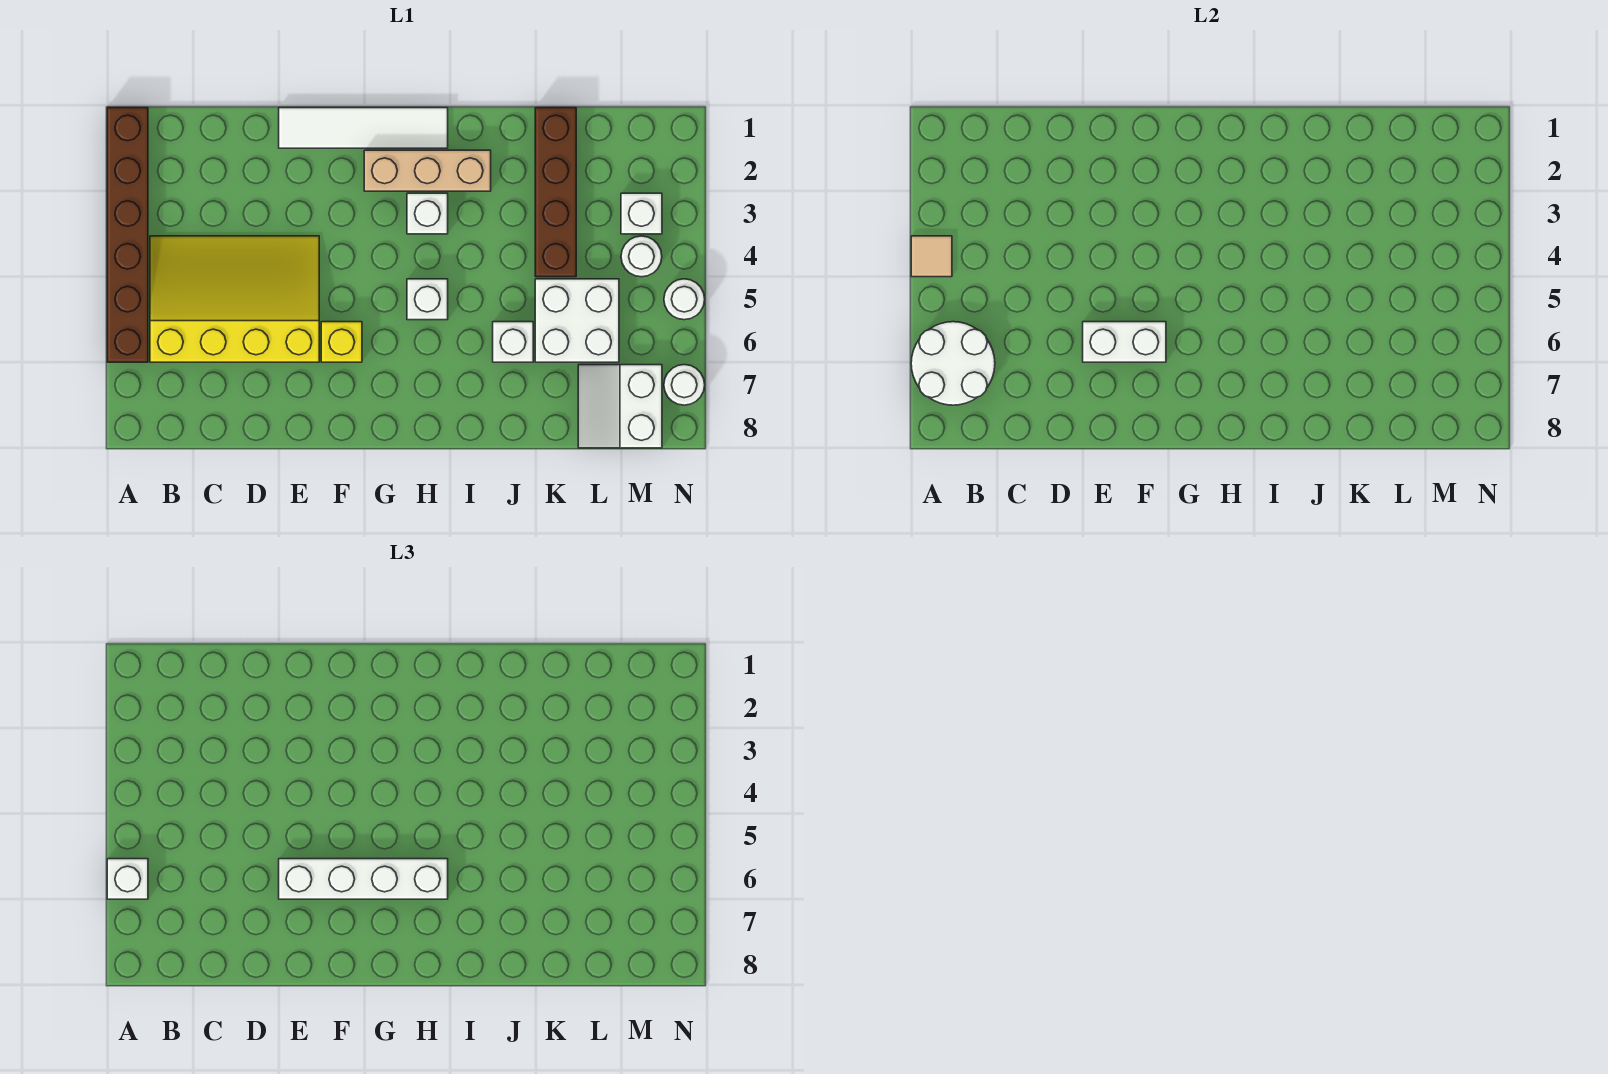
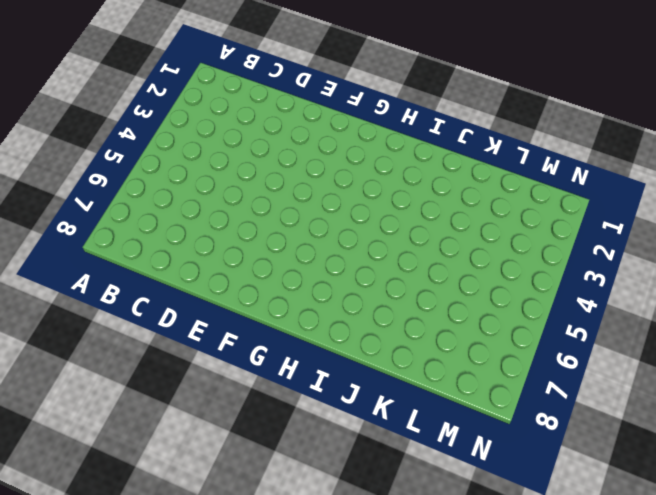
none -> brown 1x6 brick [107,108,148,362]
none -> yellow 3x4 slope [150,236,319,362]
none -> white 1x4 tile [279,108,448,148]

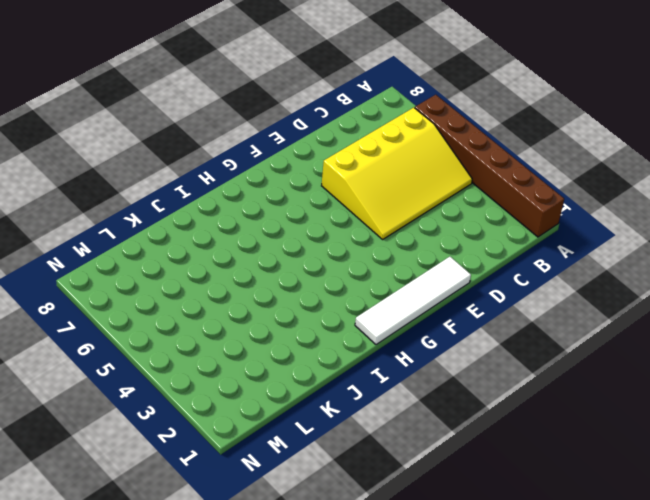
none -> yellow 1x1 brick [321,322,362,362]
none -> tan 1x3 brick [364,150,491,191]
none -> white 1x1 brick [407,193,448,234]

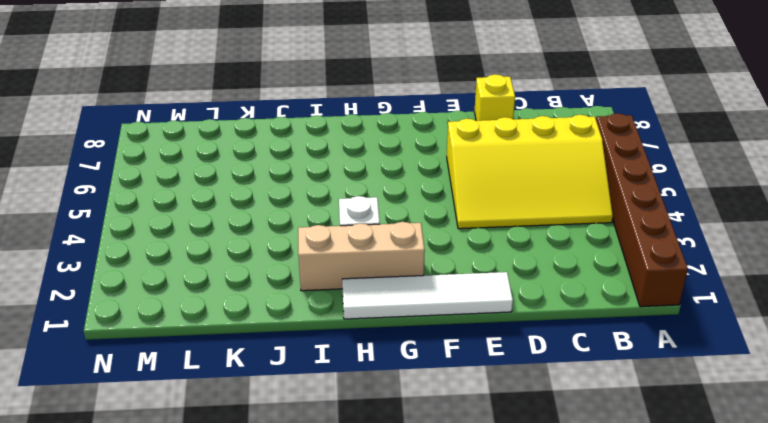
yellow 1x1 brick [474,74,515,121] -> yellow 1x1 brick moved to [321,322,362,362]
none -> white 1x1 brick [407,279,448,320]
none -> white 1x1 brick [493,322,533,362]
none -> brown 1x4 brick [535,108,576,277]

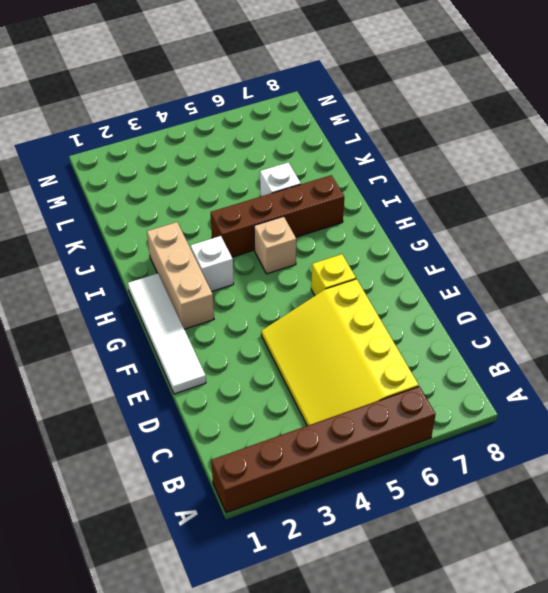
tan 1x1 brick [254,216,296,274] -> white 1x1 brick [407,279,448,320]
brown 1x4 brick [211,175,344,257] -> brown 1x4 brick moved to [535,108,576,277]
none -> white 2x2 brick [535,279,619,362]
none -> white 2x2 slope [578,365,662,448]
none -> white 1x1 brick [621,193,662,234]

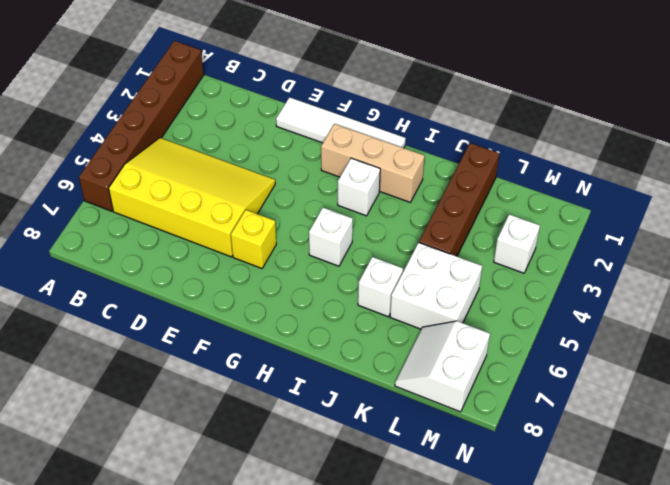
none -> white 1x1 round brick [621,236,662,277]
none -> white 1x1 round brick [664,279,705,320]
none -> white 1x1 round brick [664,365,705,405]

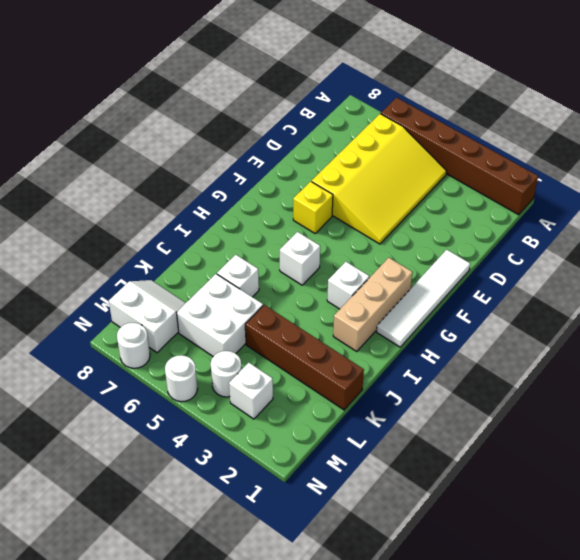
none -> tan 1x1 tile [911,236,952,277]
none -> white 2x2 round brick [911,322,995,405]
none -> white 1x2 brick [1083,322,1166,362]

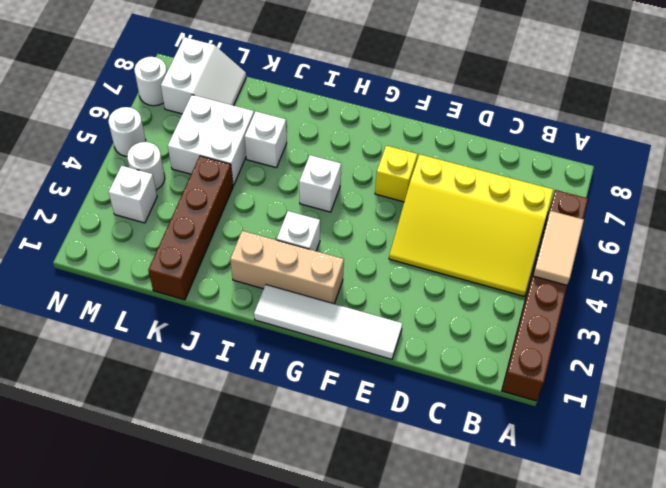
tan 1x2 tile [533,211,584,285] -> tan 1x1 tile [911,236,952,277]
none -> white 2x2 round brick [911,322,995,405]
none -> white 1x2 brick [1083,322,1166,362]
none -> white 1x1 brick [107,859,148,899]

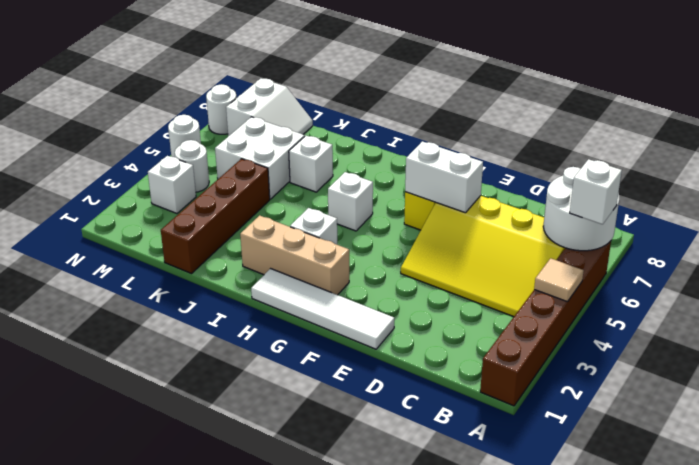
none -> white 1x4 brick [279,859,448,899]

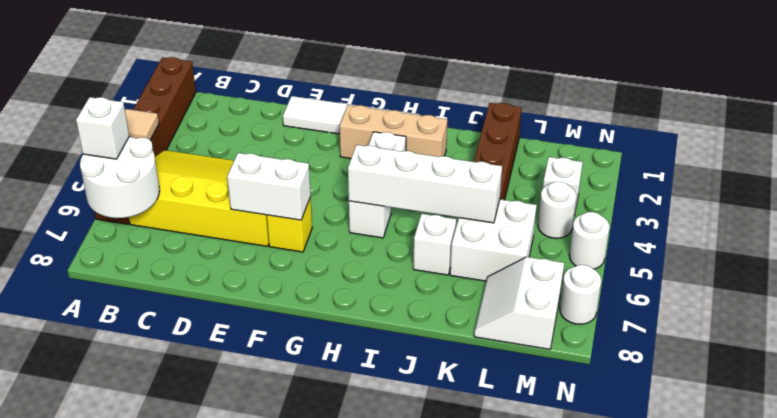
white 1x4 brick [348,145,502,223] -> white 1x4 brick moved to [279,859,448,899]

